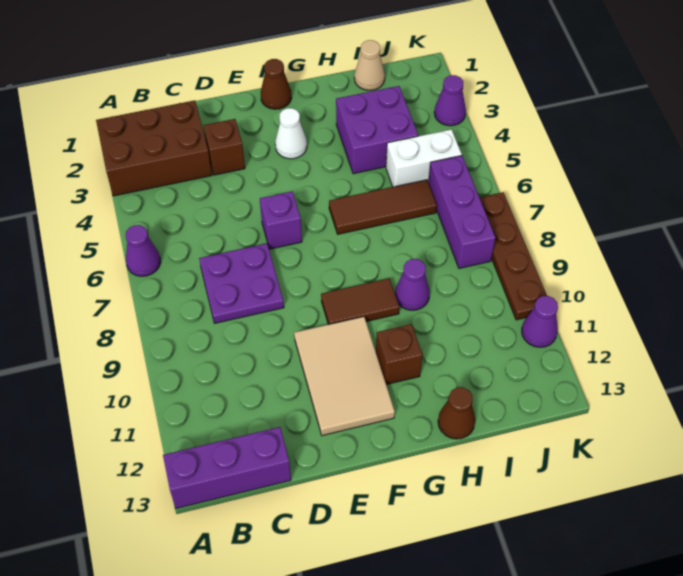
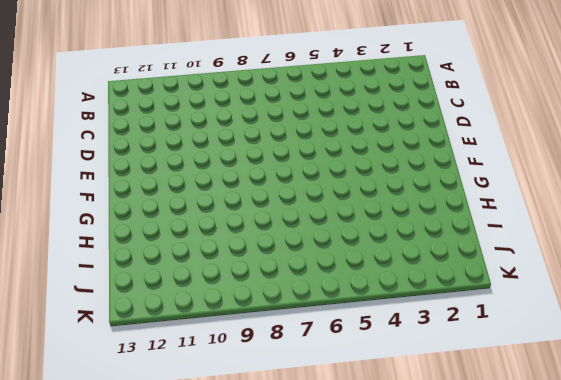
none -> brown 2x3 brick [96,100,212,196]
none -> purple 1x1 cone [126,225,161,276]
none -> purple 1x3 brick [163,427,291,509]

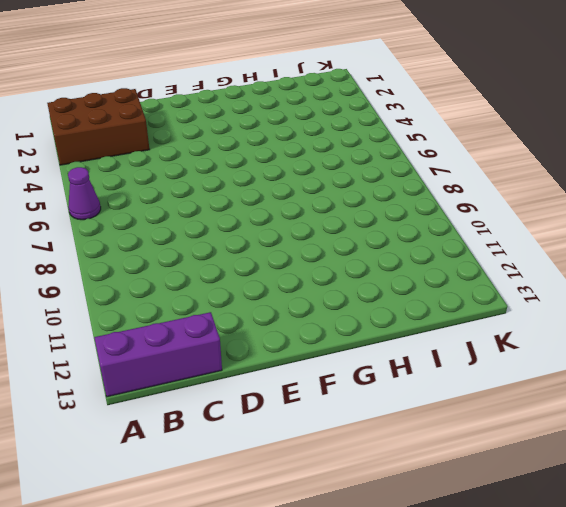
none -> purple 2x2 plate [199,244,284,323]
none -> brown 1x1 brick [203,119,245,175]
none -> purple 1x1 brick [260,191,302,249]

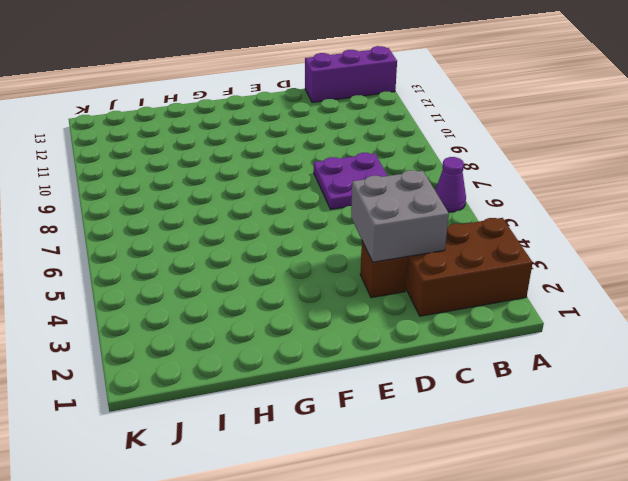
grey 2x2 brick [351,170,449,262] -> none
none -> purple 1x1 brick [260,191,302,249]
none -> tan 2x3 tile [294,317,395,436]
none -> brown 1x1 cone [261,59,291,109]

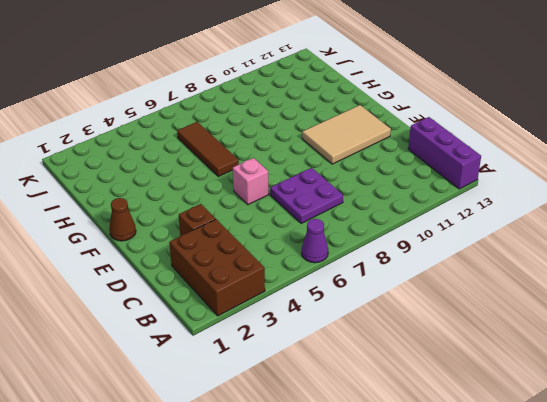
pink 1x1 brick [233,158,269,205] -> purple 1x1 brick [260,191,302,249]
none -> white 1x1 cone [275,108,307,159]
none -> brown 1x2 tile [321,278,399,324]
none -> brown 1x1 brick [376,324,423,384]

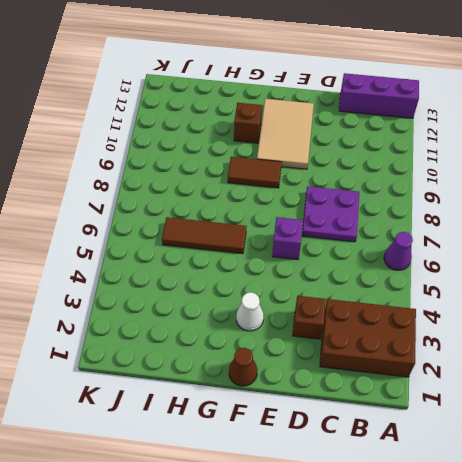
none -> purple 2x2 brick [336,86,418,174]
none -> purple 1x1 cone [395,259,430,310]
none -> brown 1x1 cone [438,387,475,439]

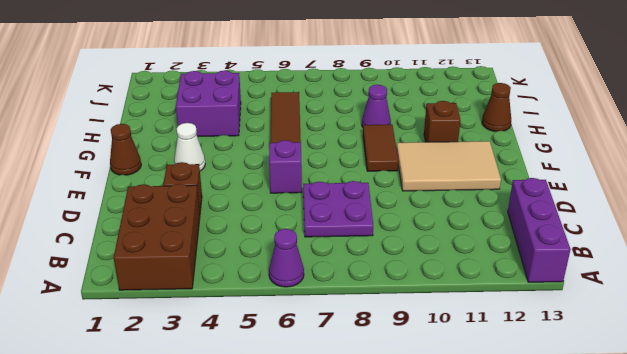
none -> tan 1x1 cone [354,40,385,90]
none -> white 1x2 brick [386,129,462,187]
none -> purple 1x3 brick [428,156,495,268]

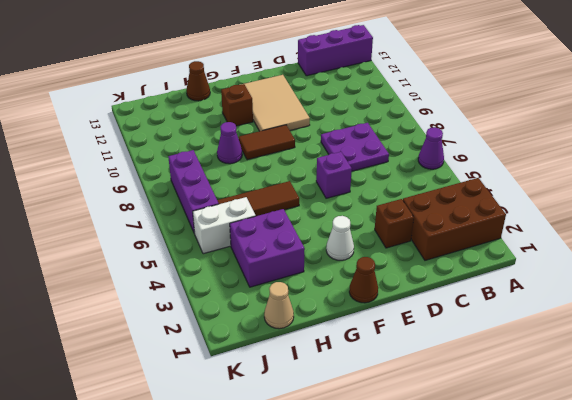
none -> purple 1x1 cone [434,75,466,126]
none -> brown 1x4 plate [480,192,547,320]
none -> purple 1x1 cone [522,296,558,347]

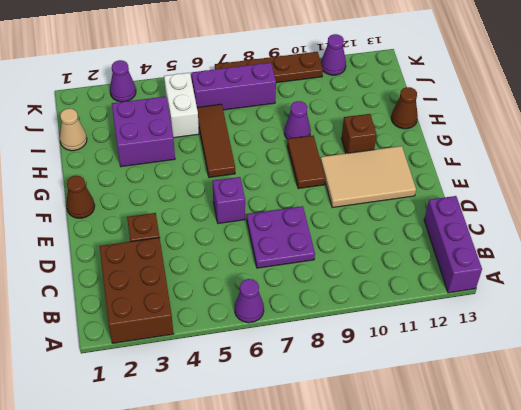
none -> white 1x1 cone [275,108,307,159]

